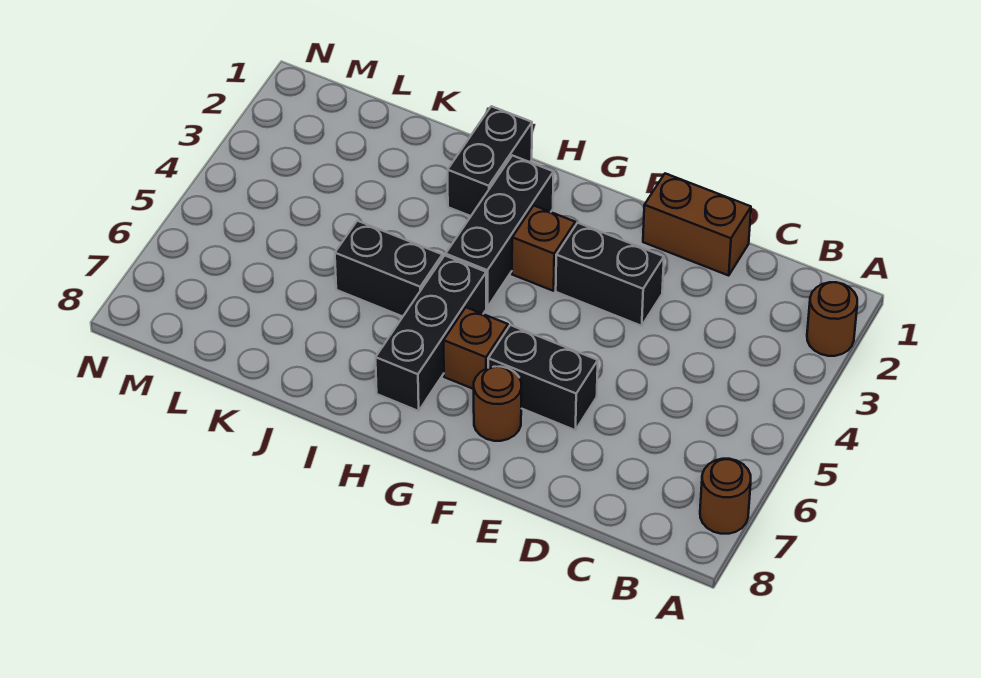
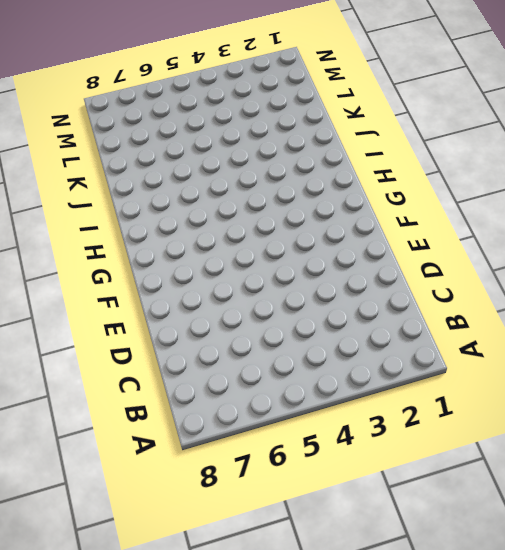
none -> brown 1x1 round brick [807,282,857,356]
none -> brown 1x1 round brick [700,459,751,534]
none -> brown 1x2 brick [643,173,751,275]

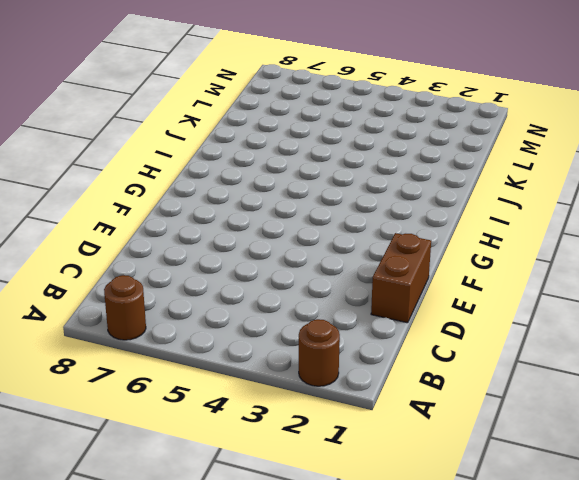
none -> black 1x2 brick [556,223,664,326]
none -> black 1x2 brick [488,325,598,430]
none -> brown 1x1 round brick [474,367,521,441]

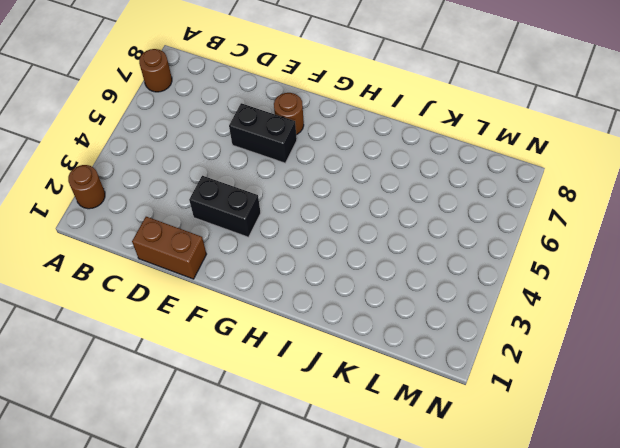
none -> brown 1x1 brick [512,206,575,291]
none -> brown 1x1 brick [444,307,508,389]
none -> black 1x3 brick [446,155,554,307]

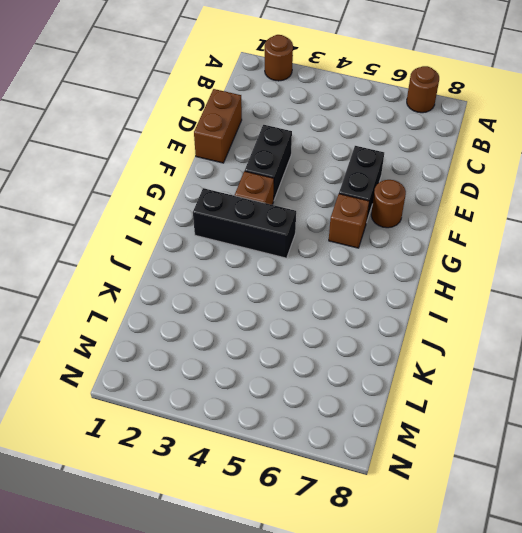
none -> black 1x3 brick [376,255,486,411]
none -> black 1x2 brick [448,106,532,216]
none -> black 1x2 brick [335,221,442,317]

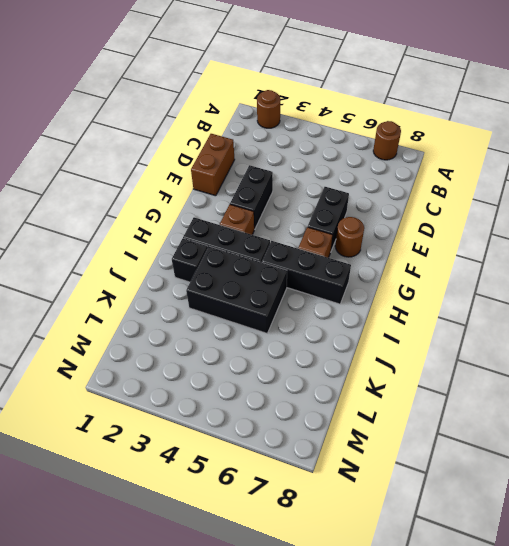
black 1x1 brick [172,239,207,282] -> black 1x2 brick [448,106,532,216]
black 2x3 brick [186,246,287,333] -> black 1x2 brick [335,221,442,317]

